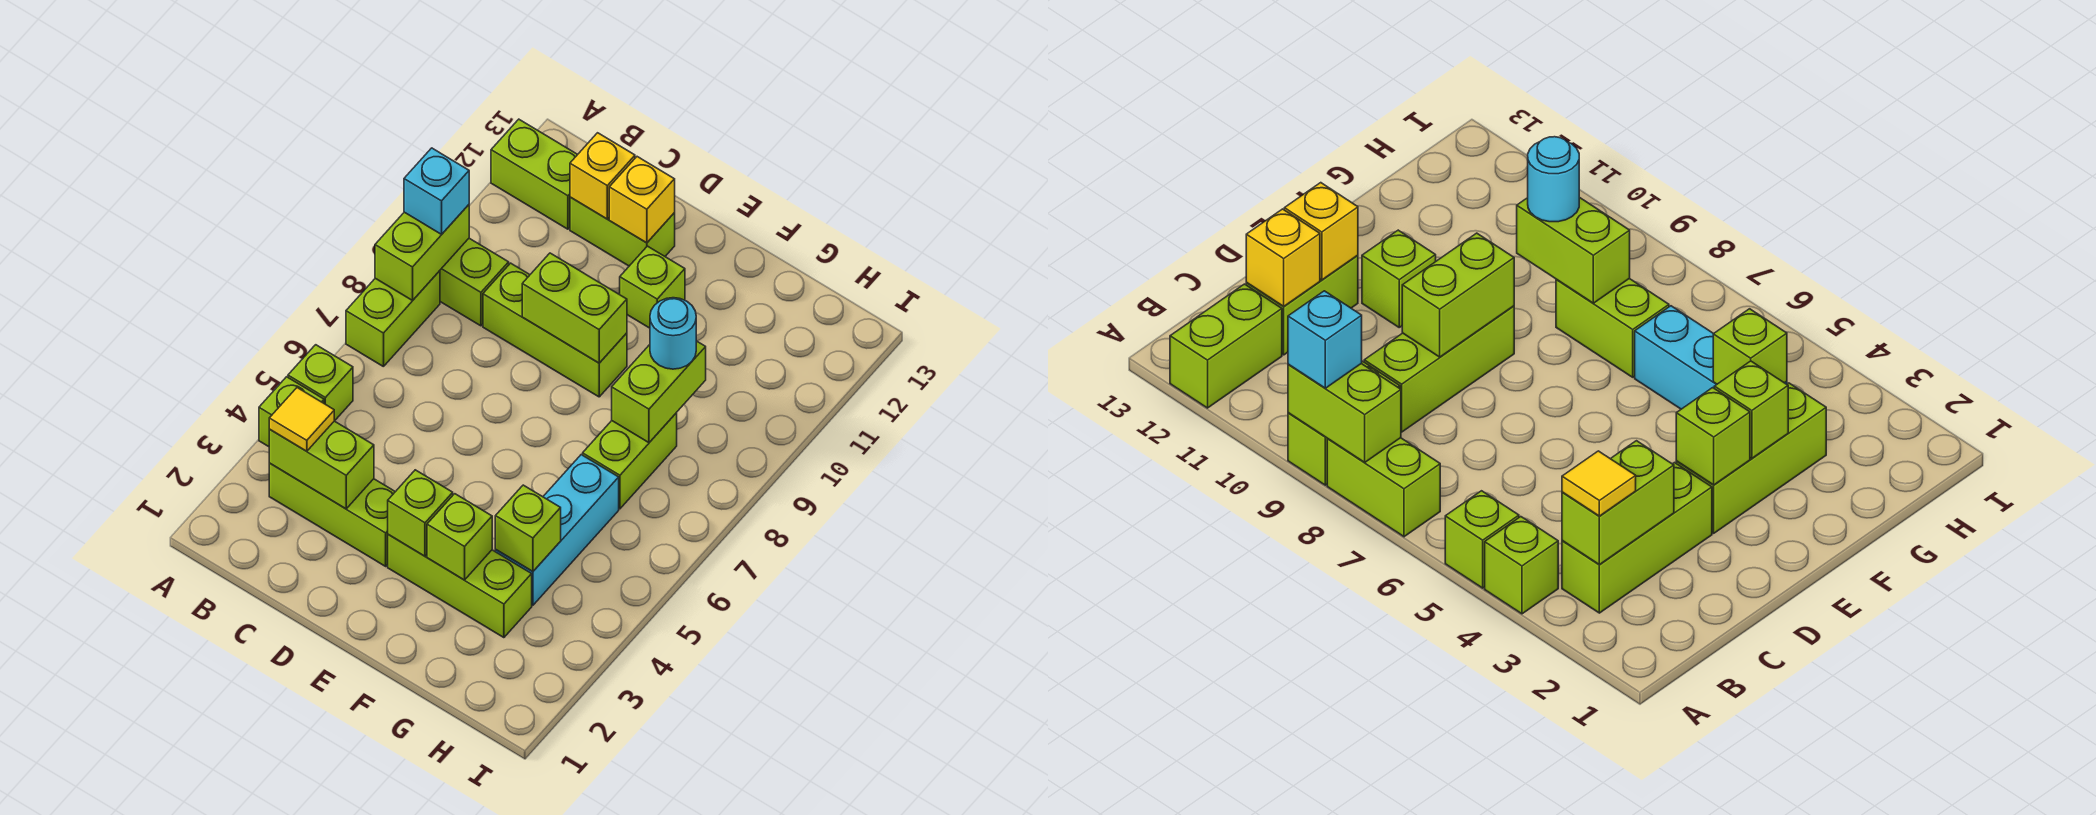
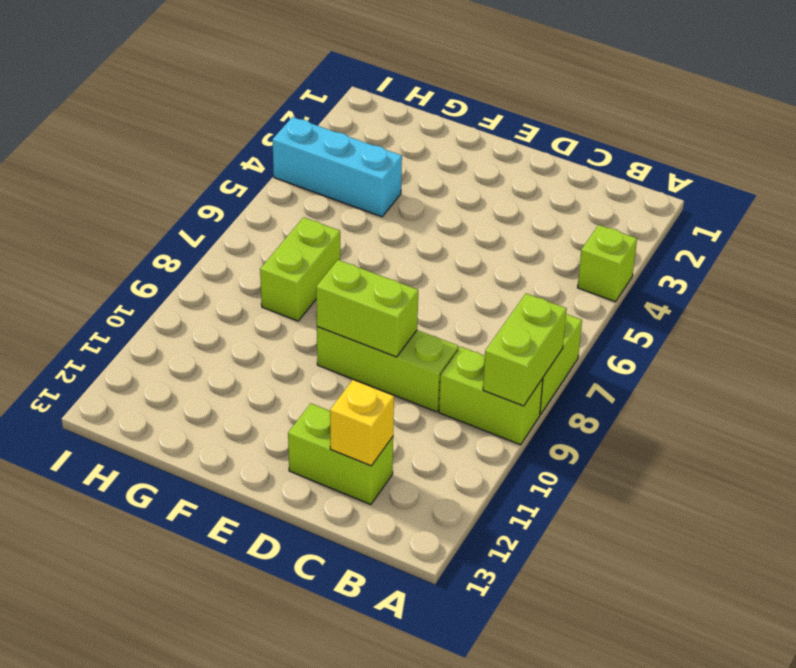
cyan 1x3 brick [272,117,402,217] -> cyan 1x3 brick turned to [495,455,619,605]
none -> lime 1x1 brick [288,345,353,421]
none -> lime 1x2 brick [491,119,578,229]
none -> lime 1x3 brick [269,463,395,566]

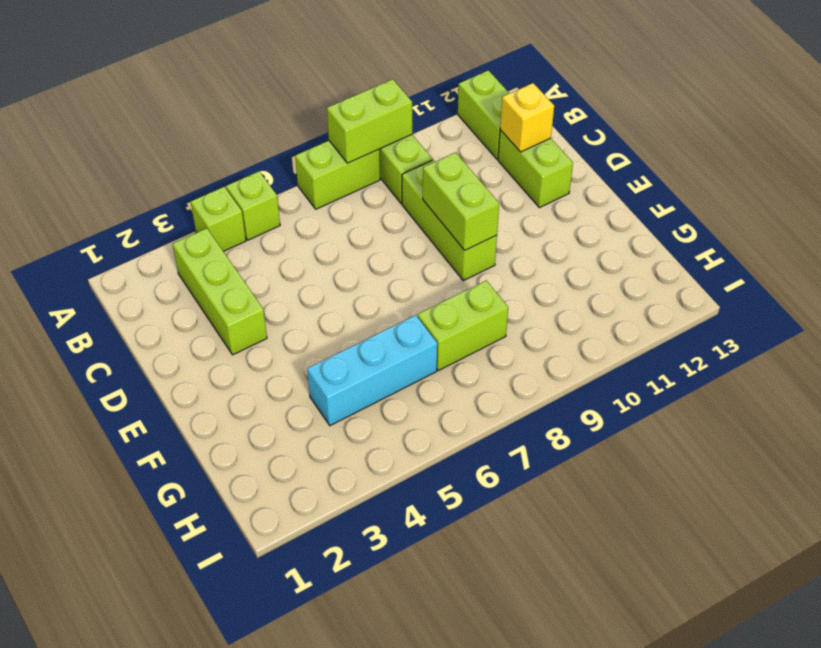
none -> lime 1x3 brick [388,535,532,638]
none -> lime 1x1 brick [620,246,685,328]
none -> lime 1x2 brick [269,421,374,509]

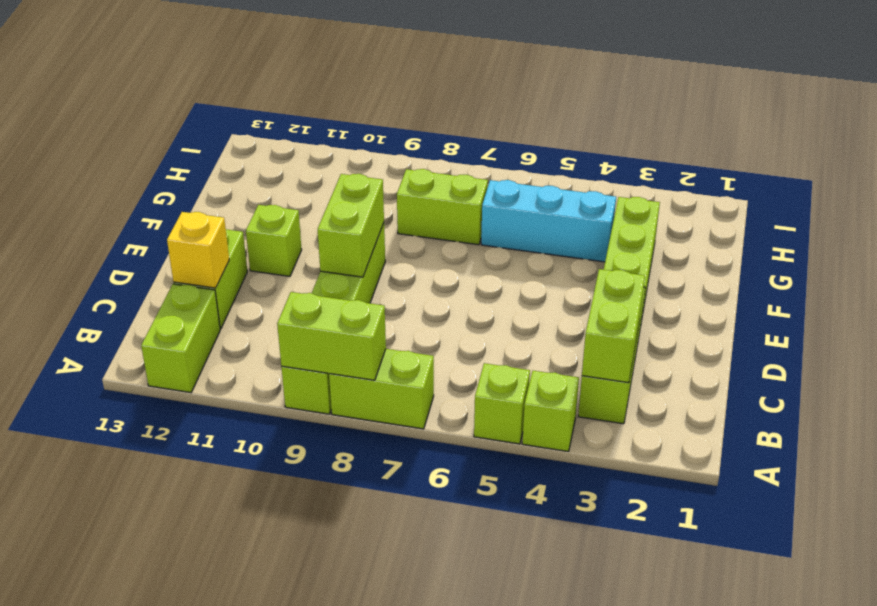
none -> yellow 1x1 brick [609,157,675,243]
none -> lime 1x1 brick [388,470,453,556]
none -> lime 1x1 brick [427,494,492,580]

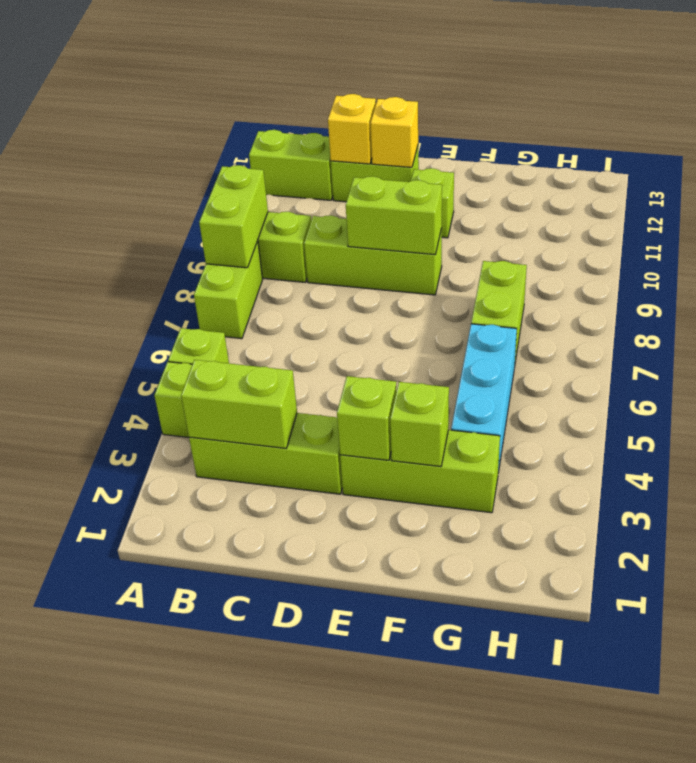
none -> lime 1x1 brick [495,485,561,572]
none -> lime 1x2 brick [612,341,706,443]
none -> cyan 1x1 brick [404,148,469,234]

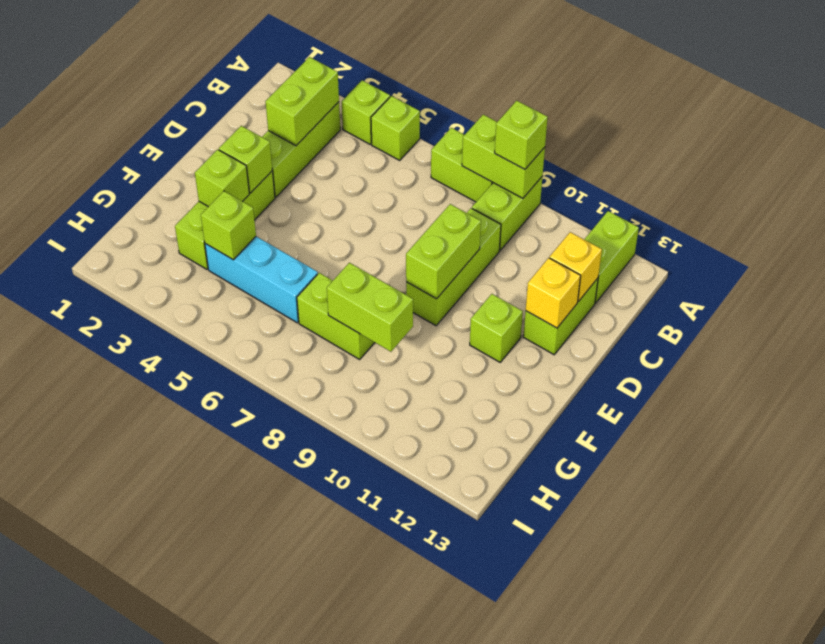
lime 1x1 brick [495,101,548,169] -> cyan 1x1 brick [404,148,469,234]
none -> yellow 1x1 tile [269,388,334,451]
none -> cyan 1x1 round brick [650,298,696,369]

